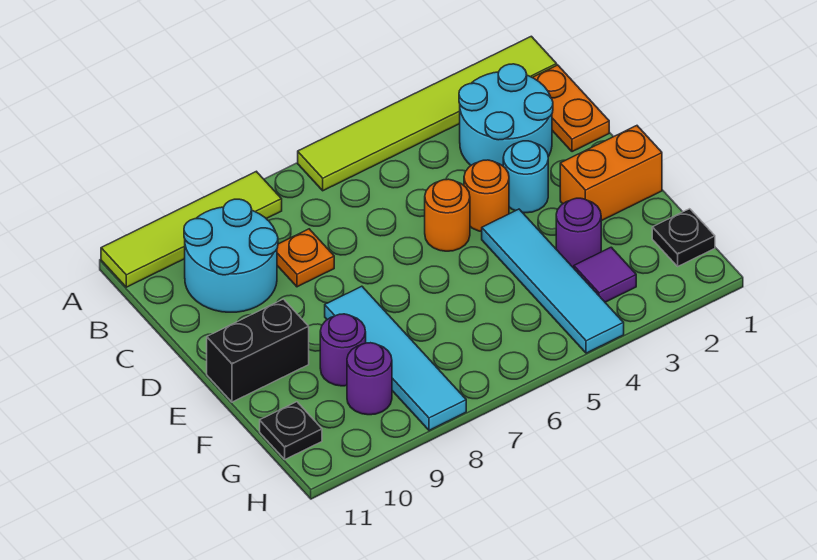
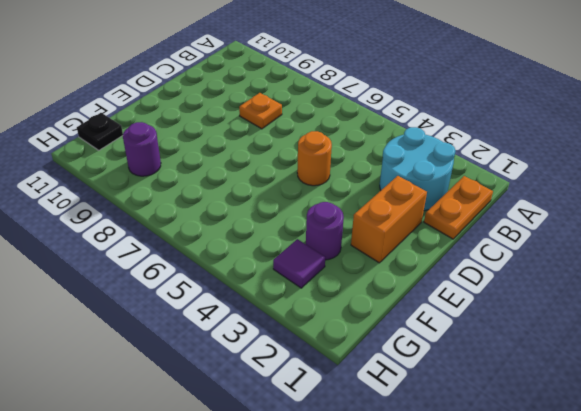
orange 1x2 brick [351,176,427,263] -> orange 1x2 brick turned to [560,126,662,221]
none -> lime 1x6 tile [298,36,557,191]
none -> lime 1x4 tile [101,171,282,287]
none -> cyan 2x2 round brick [184,199,278,312]

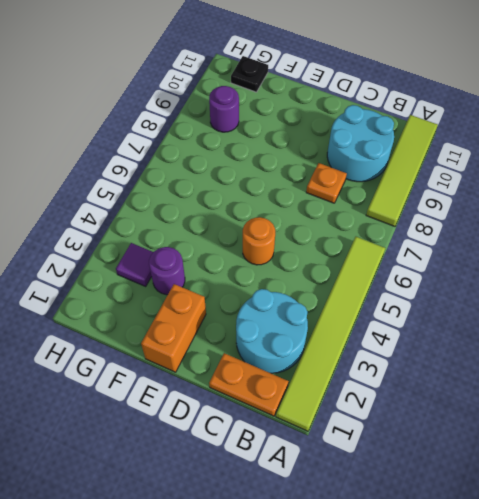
none -> cyan 1x1 round brick [503,141,548,213]
none -> orange 1x1 round brick [464,160,509,232]
none -> cyan 1x4 tile [482,209,624,353]

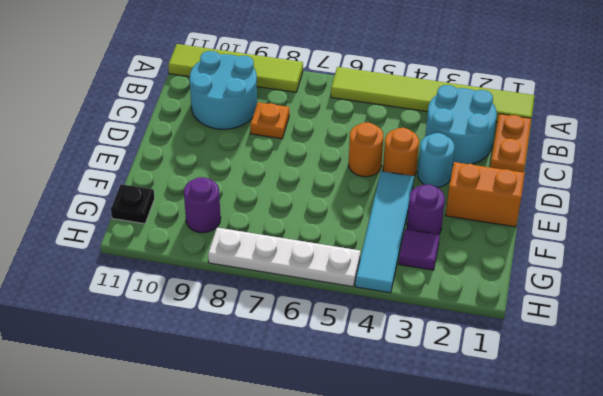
white 1x4 plate [208,228,360,287] -> cyan 1x4 tile [325,286,466,430]
none -> black 1x2 brick [207,299,309,402]
none -> purple 1x1 round brick [320,314,366,386]
none -> black 1x1 plate [652,209,715,266]

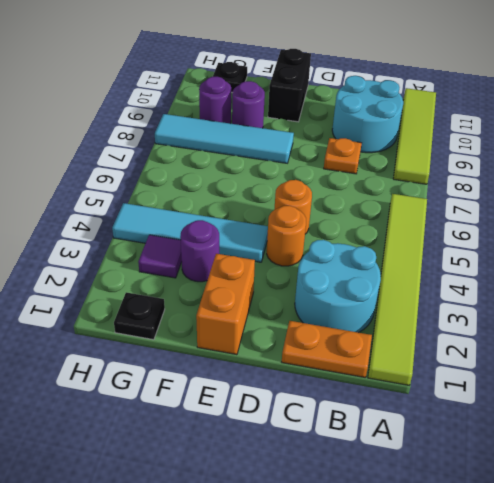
none -> cyan 1x1 round brick [503,141,548,213]

